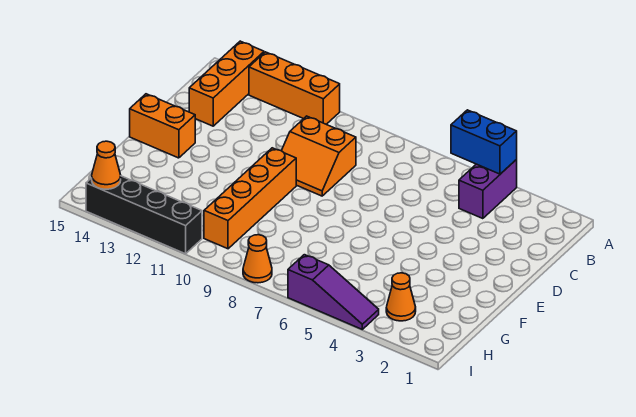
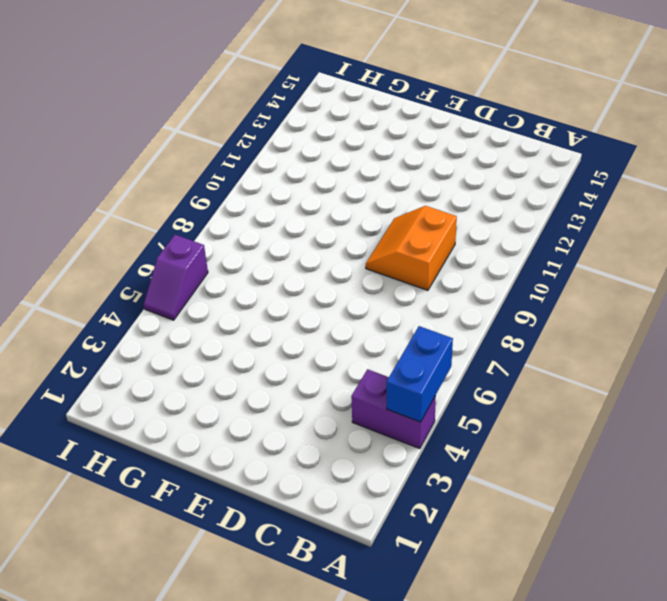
purple 1x2 slope [144,235,208,320] -> purple 1x3 slope [288,255,379,329]
none -> orange 1x3 brick [249,52,340,124]
none -> orange 1x3 brick [189,41,264,126]
none -> orange 1x4 brick [204,148,296,249]

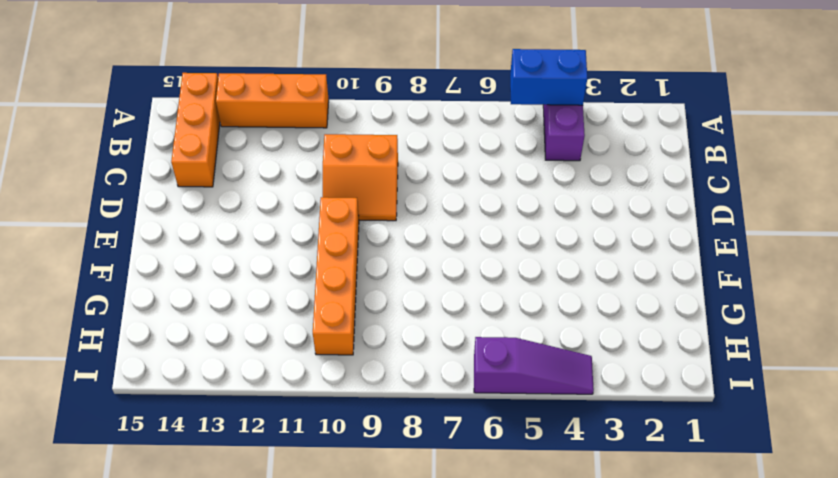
none -> orange 1x2 brick [130,94,195,158]
none -> orange 1x1 cone [386,273,416,321]
none -> orange 1x1 cone [243,235,272,283]

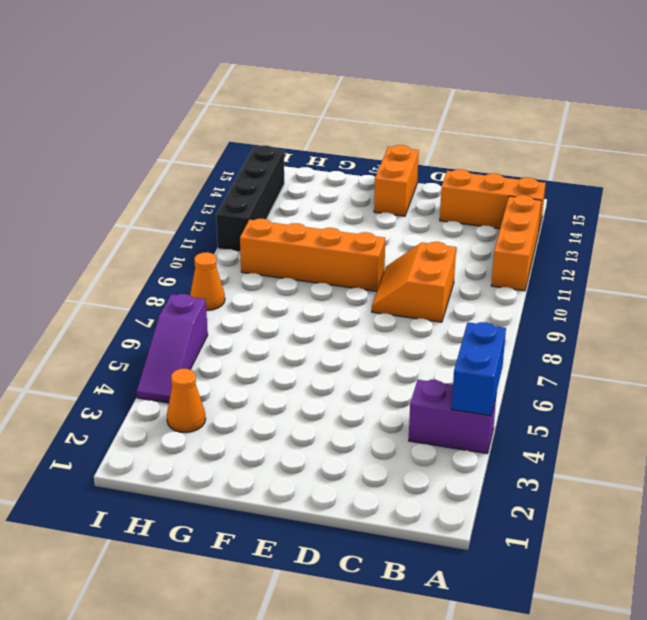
none -> orange 1x1 cone [92,141,121,189]

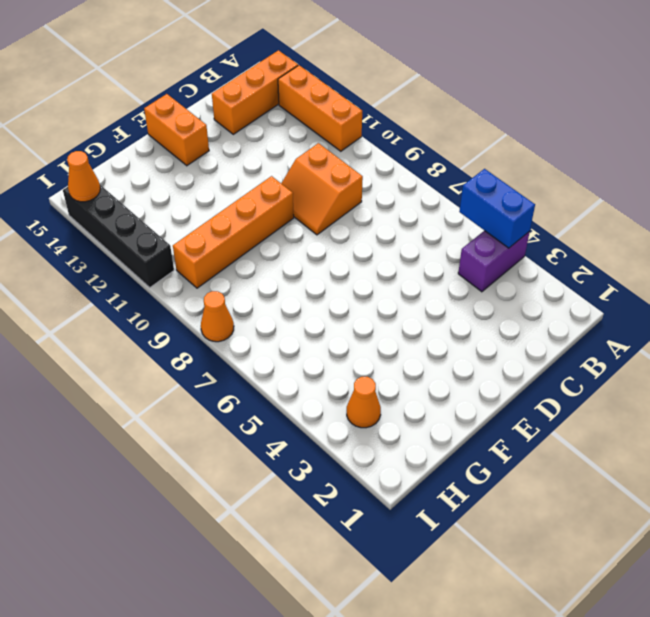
none -> purple 1x3 slope [288,255,379,329]

